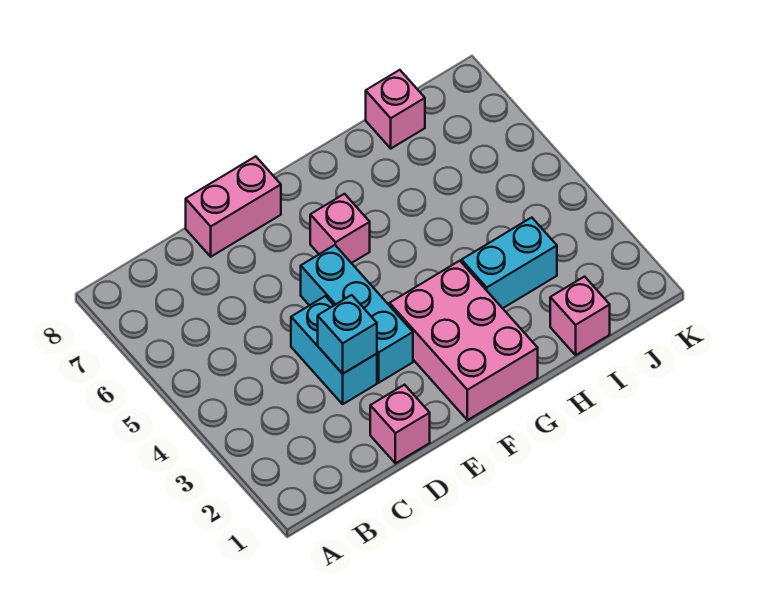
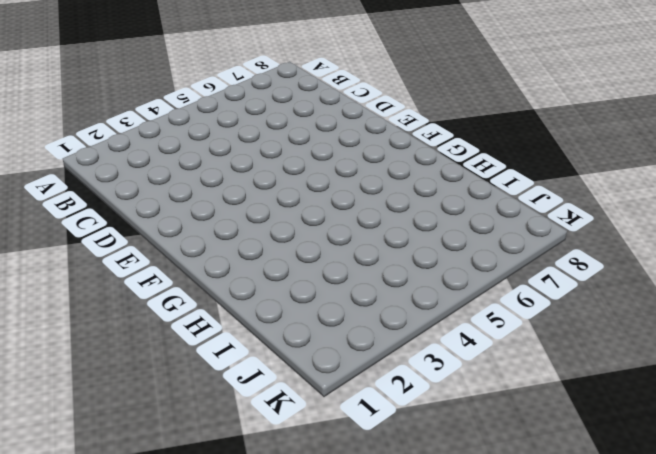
none -> pink 1x1 brick [370,385,430,463]
none -> cyan 1x2 brick [291,296,377,404]

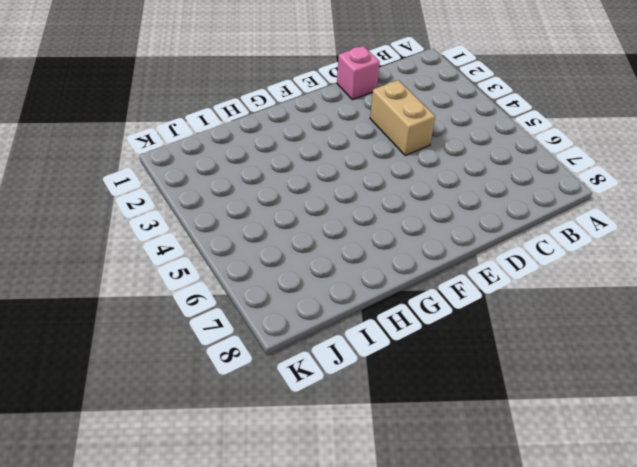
tan 1x2 brick [370,80,435,156] -> cyan 1x2 brick [291,296,377,404]
none -> pink 1x2 brick [186,156,281,257]
none -> cyan 1x3 brick [301,245,413,383]

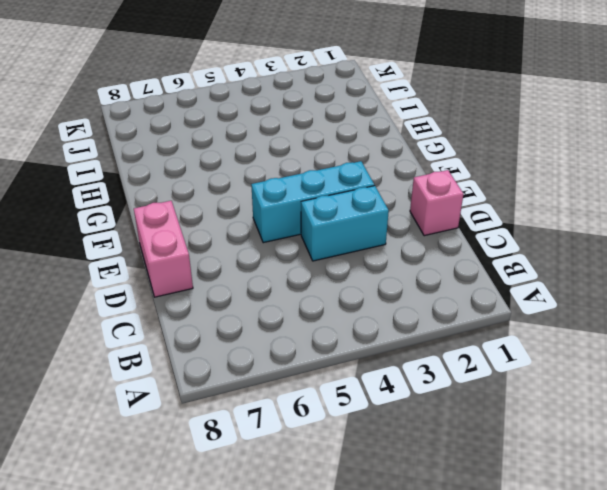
none -> pink 2x3 brick [390,261,538,420]
none -> pink 1x1 brick [310,194,370,263]

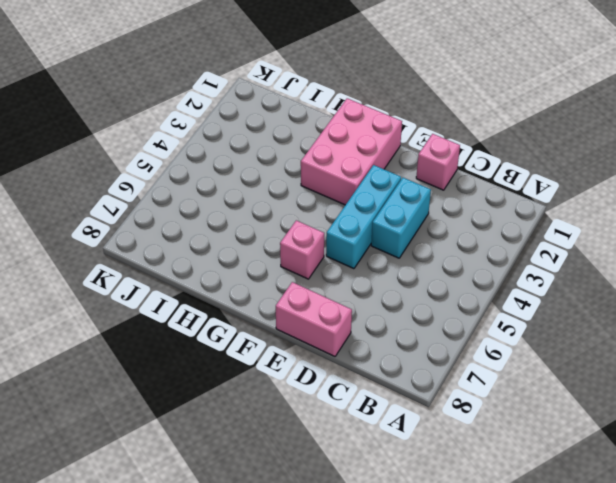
none -> cyan 1x2 brick [462,218,557,308]
none -> pink 1x1 brick [550,277,610,355]

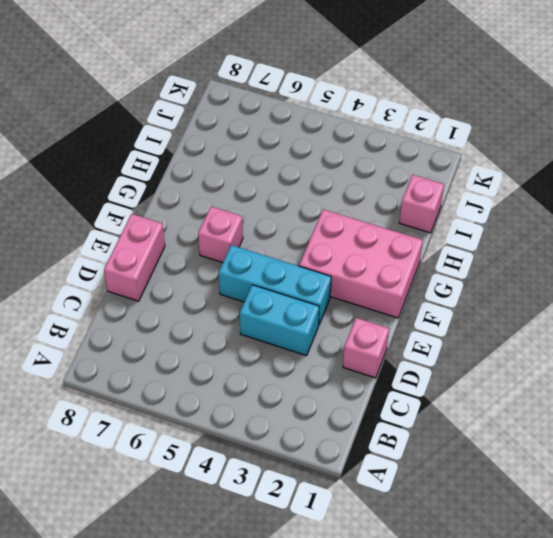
none -> cyan 1x2 brick [462,218,557,308]
none -> pink 1x1 brick [366,70,425,148]

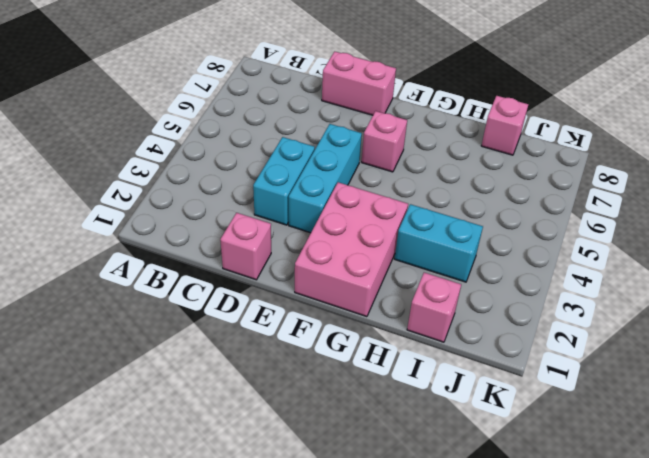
none -> cyan 1x1 brick [318,295,377,374]

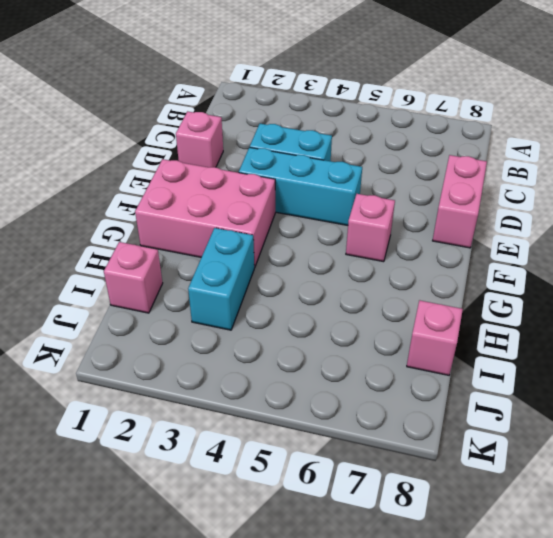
none -> cyan 1x1 brick [318,295,377,374]

